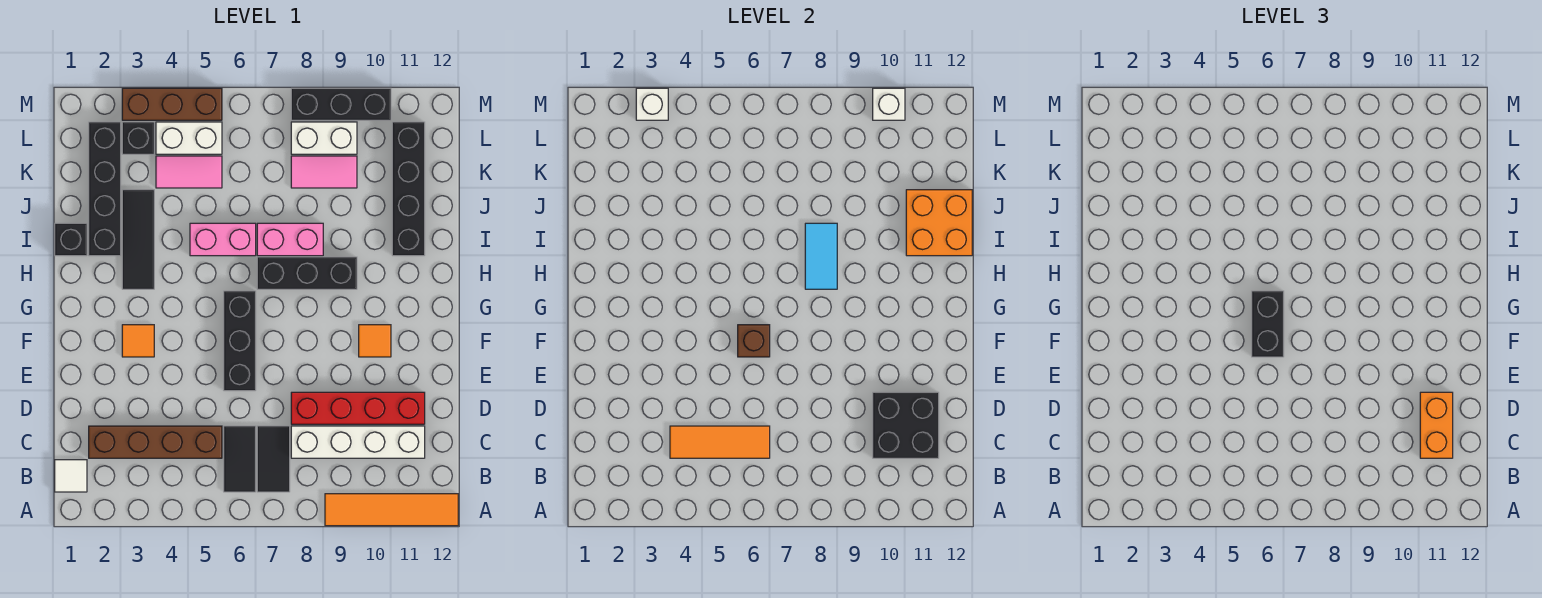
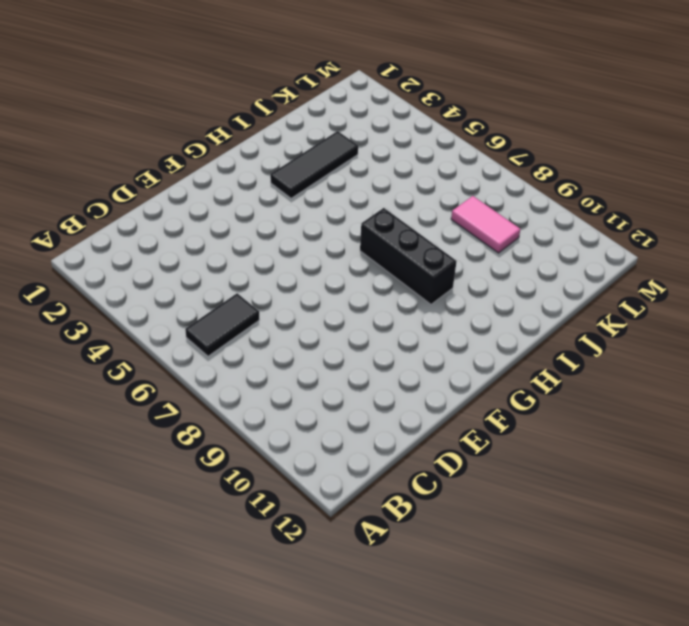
none -> orange 1x4 tile [325,494,458,526]
none -> white 1x1 tile [55,460,87,492]
none -> black 1x2 tile [257,426,290,492]
none -> brown 1x4 brick [89,426,222,458]

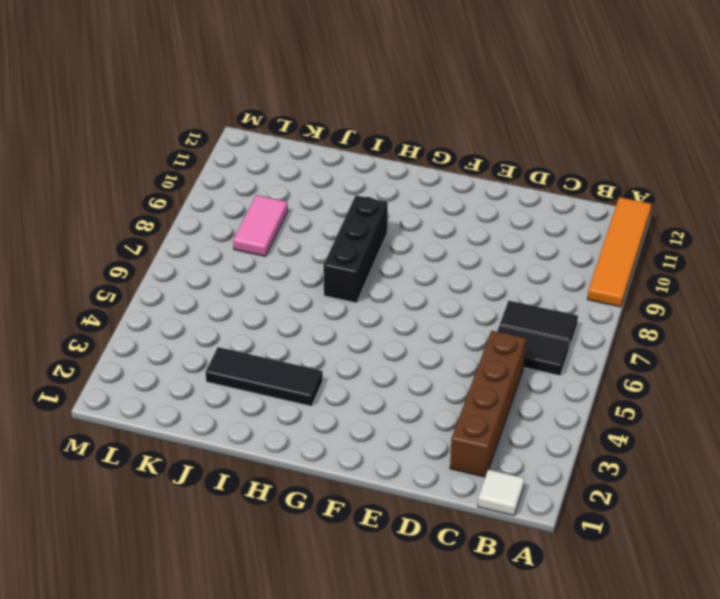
none -> white 1x4 brick [291,426,425,458]
none -> red 1x4 brick [291,392,425,424]
none -> black 1x3 brick [224,291,256,391]
none -> orange 1x1 tile [122,325,154,357]

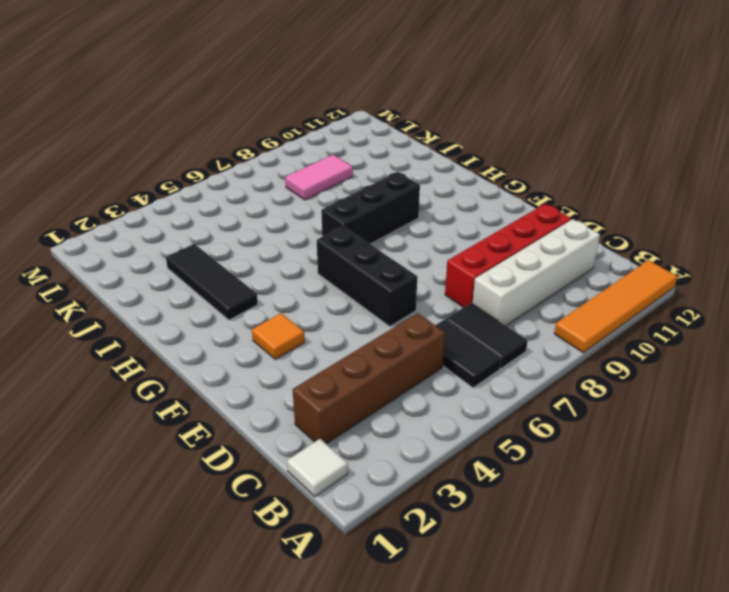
none -> orange 1x1 tile [359,325,391,357]
none -> black 1x1 brick [55,223,87,256]
none -> black 1x4 brick [89,122,121,256]
none -> pink 1x2 brick [190,223,256,256]

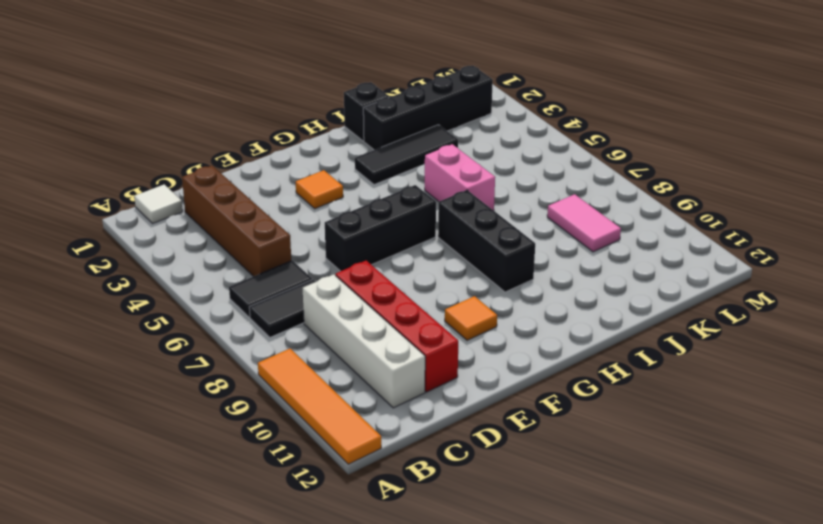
none -> pink 1x2 brick [257,223,323,256]
none -> black 1x4 brick [392,122,425,256]
none -> pink 1x2 tile [156,156,222,188]
none -> black 1x1 brick [122,122,154,154]

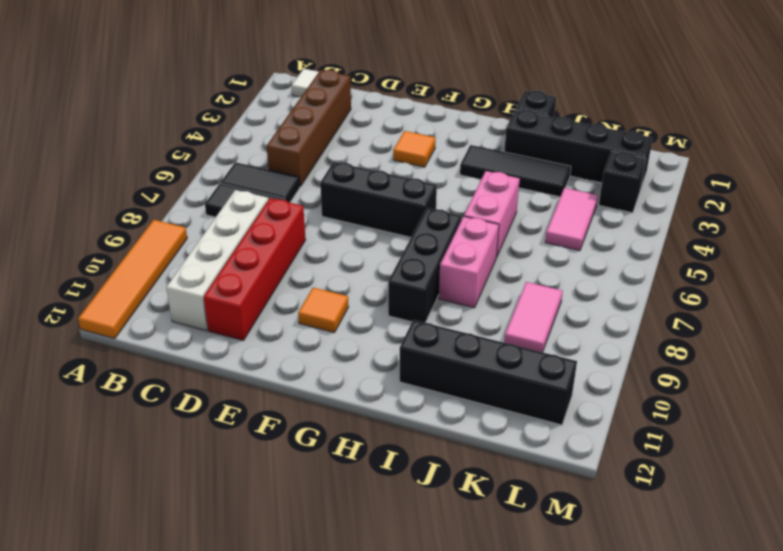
none -> white 1x2 brick [156,122,222,154]
none -> white 1x2 brick [291,122,357,154]
none -> brown 1x3 brick [122,88,222,120]
none -> black 1x3 brick [291,88,391,120]

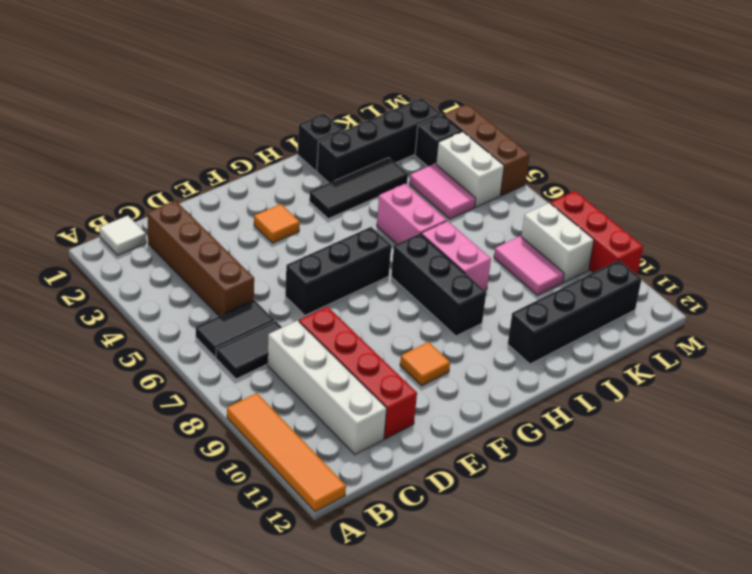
red 1x3 brick [550,191,643,275] -> black 1x3 brick [291,88,391,120]
none -> orange 1x3 tile [670,426,770,458]
none -> black 2x2 brick [873,392,939,458]
none -> brown 1x1 brick [738,325,770,357]
none -> cyan 1x2 tile [805,223,837,289]

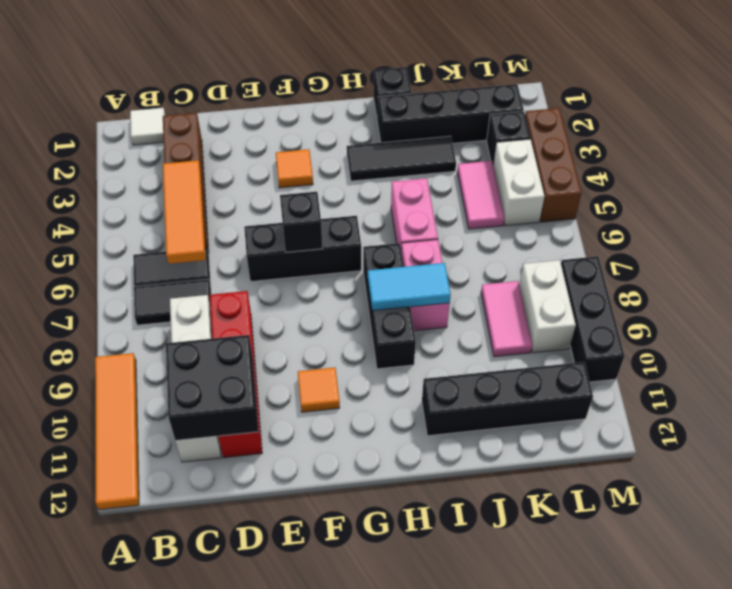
black 1x1 brick [280,192,323,252] -> brown 1x1 brick [738,325,770,357]
none -> orange 2x2 brick [906,190,972,256]
none -> white 1x1 brick [636,88,668,120]
none -> white 1x1 brick [873,88,905,120]
none -> orange 1x2 brick [1420,392,1453,458]

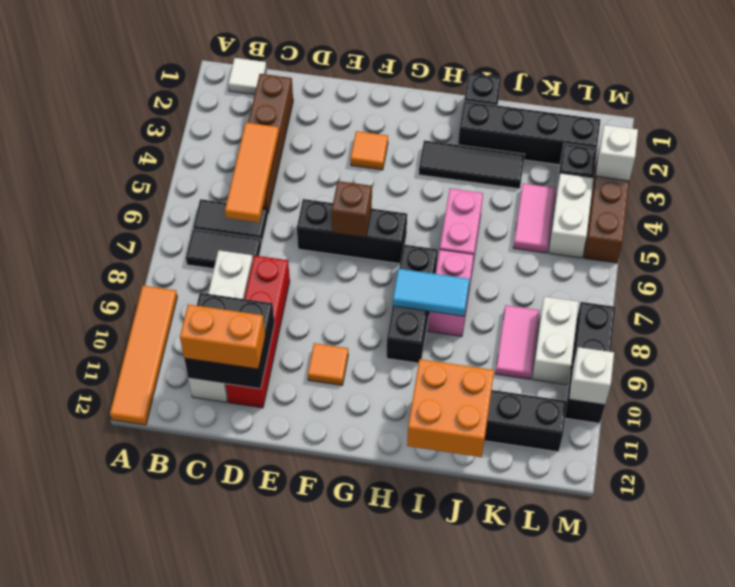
none -> black 1x2 brick [1252,291,1284,357]

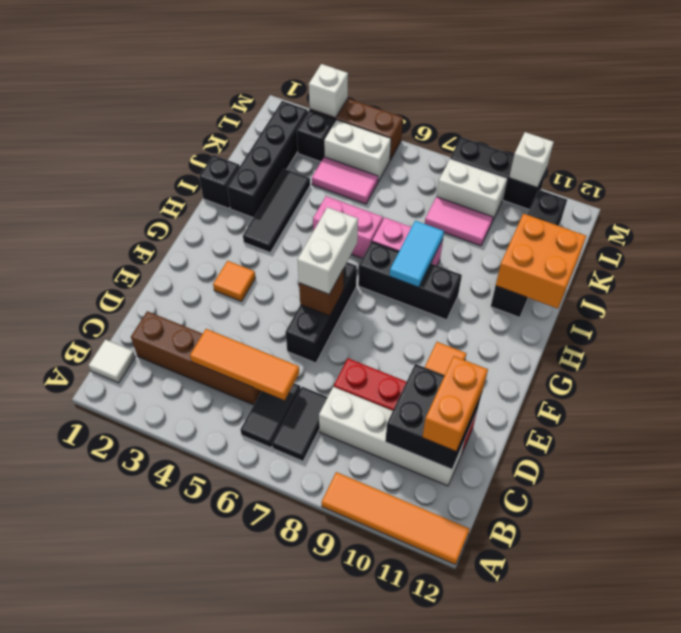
white 1x2 brick [297,207,358,294] -> black 1x2 brick [1252,291,1284,357]

